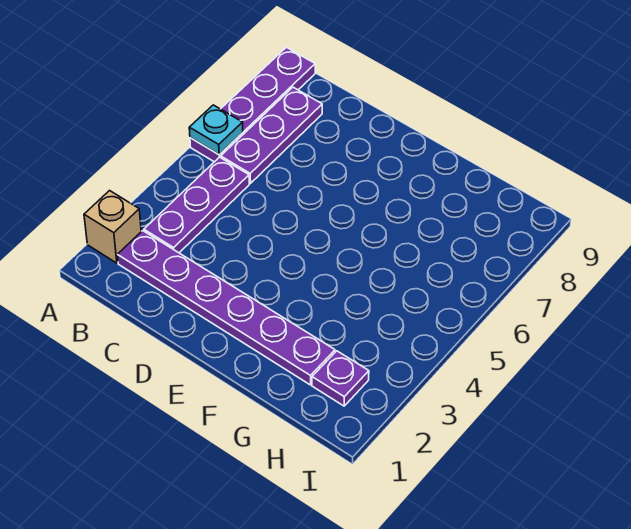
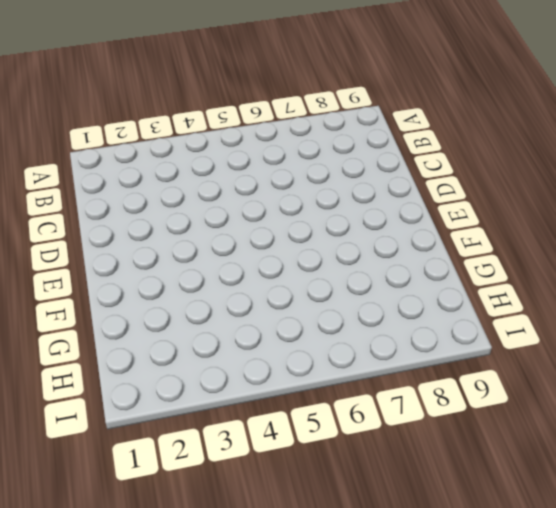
none -> tan 1x1 brick [84,191,141,263]
none -> purple 1x4 plate [190,47,315,162]

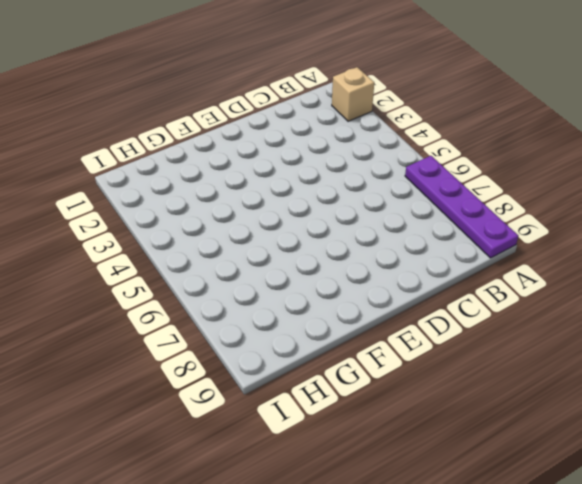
none -> purple 1x6 plate [118,231,335,385]
none -> purple 1x3 plate [144,157,249,253]

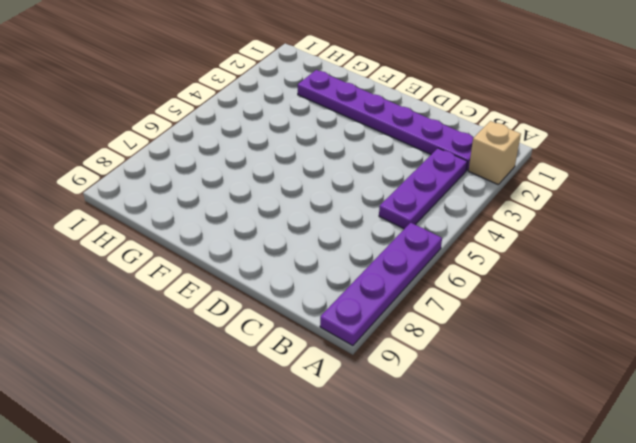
none -> purple 1x3 plate [221,87,322,183]
none -> purple 1x1 plate [312,351,369,406]

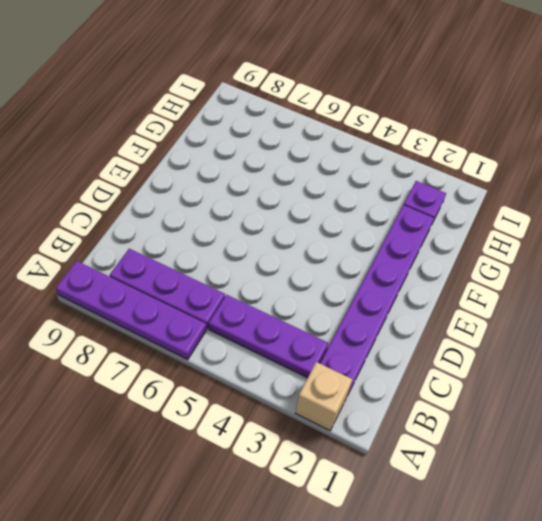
none -> cyan 1x1 plate [189,105,243,154]

